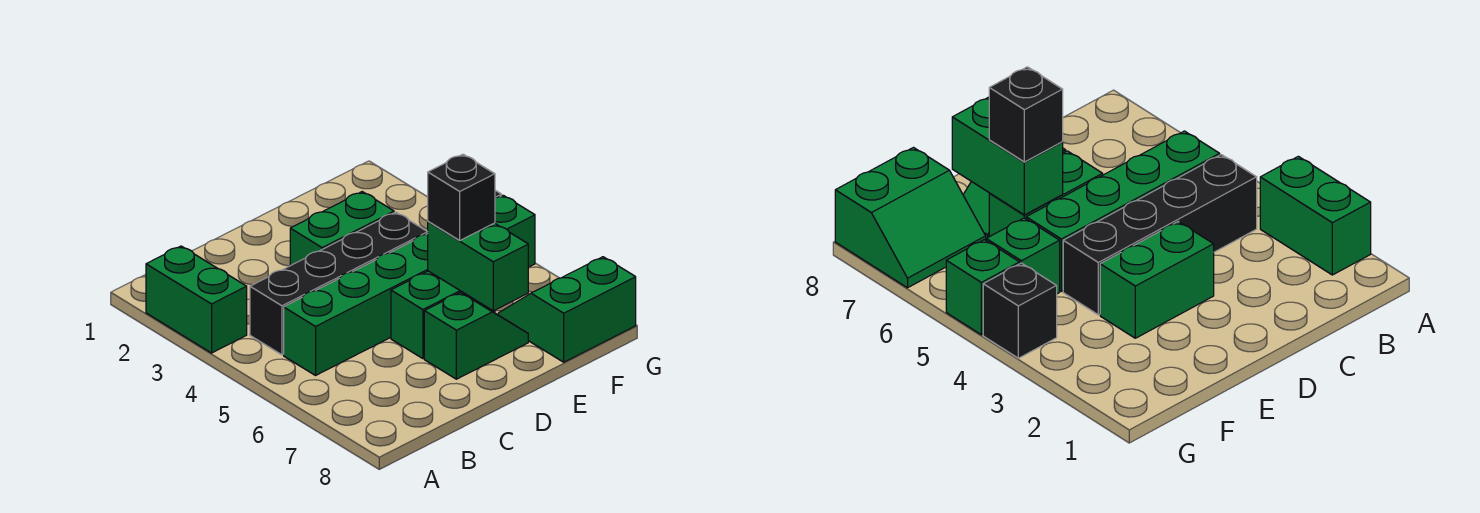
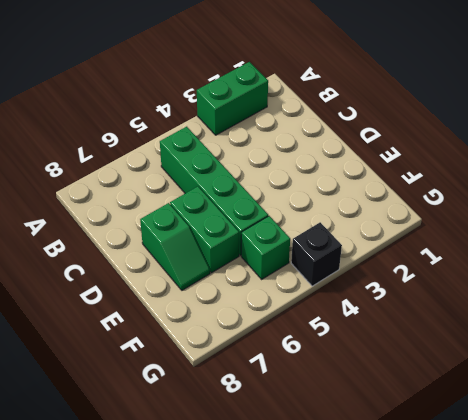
none -> black 1x4 brick [250,212,428,355]
none -> green 1x2 brick [290,192,394,266]
none -> green 2x2 slope [498,257,636,362]

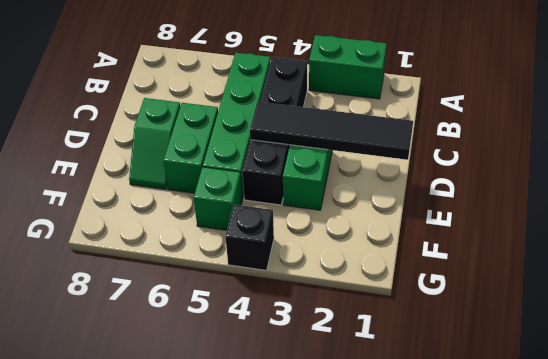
black 1x4 tile [250,102,413,160] -> none
none -> green 2x2 slope [498,257,636,362]
none -> green 1x1 brick [495,195,535,267]
none -> green 1x2 brick [428,222,528,311]

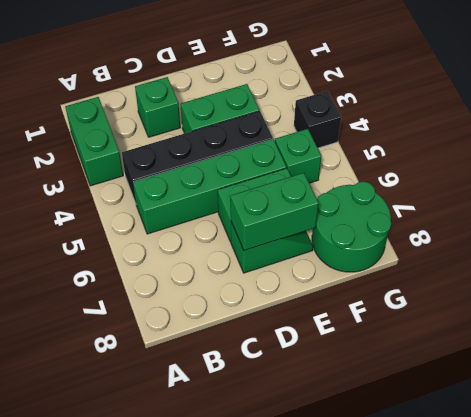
green 1x1 brick [135,77,180,137] -> green 1x1 brick moved to [495,195,535,267]
green 1x2 brick [231,173,319,251] -> green 1x2 brick turned to [428,222,528,311]
green 2x2 round brick [312,182,391,272] -> green 2x2 slope [498,257,636,362]
none -> black 1x1 brick [428,154,495,240]

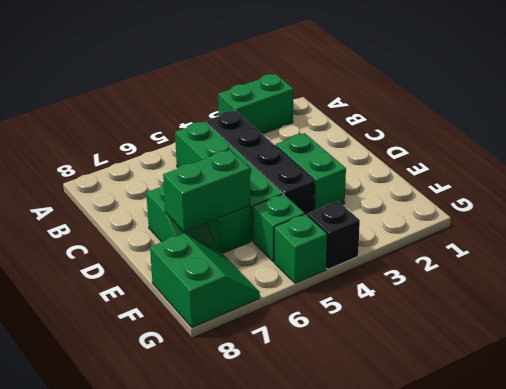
none -> black 1x1 brick [428,154,495,240]

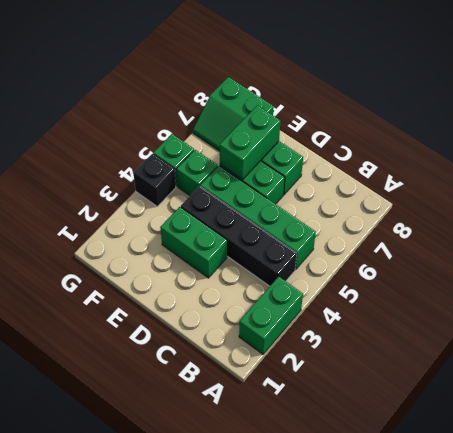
none -> black 1x1 brick [428,154,495,240]

